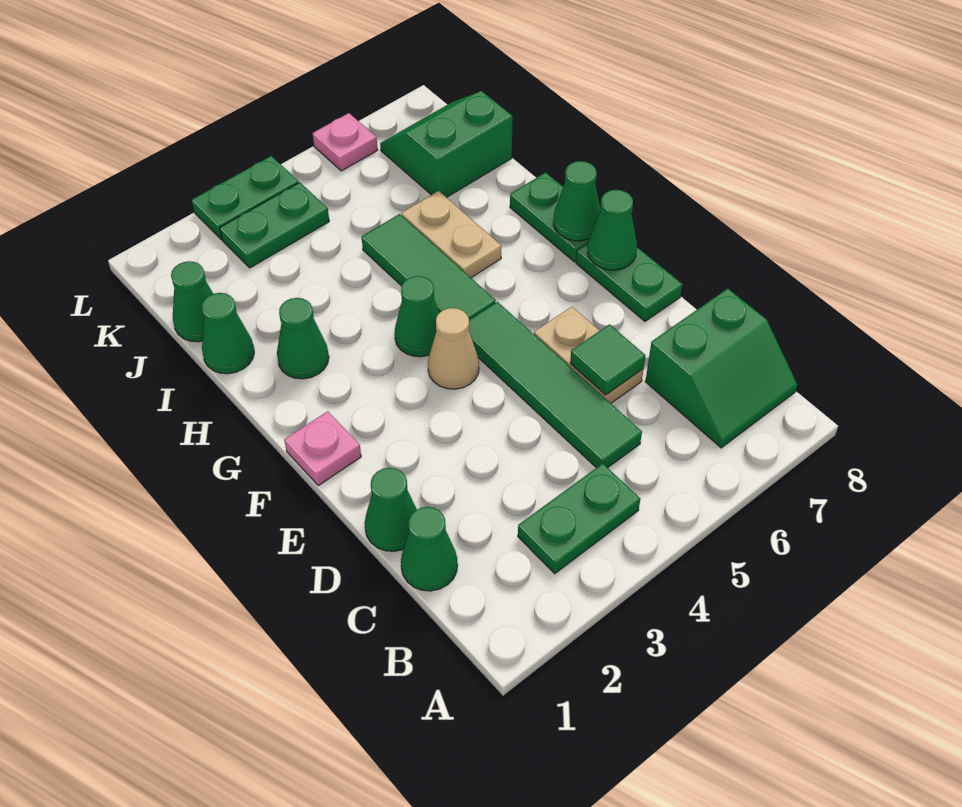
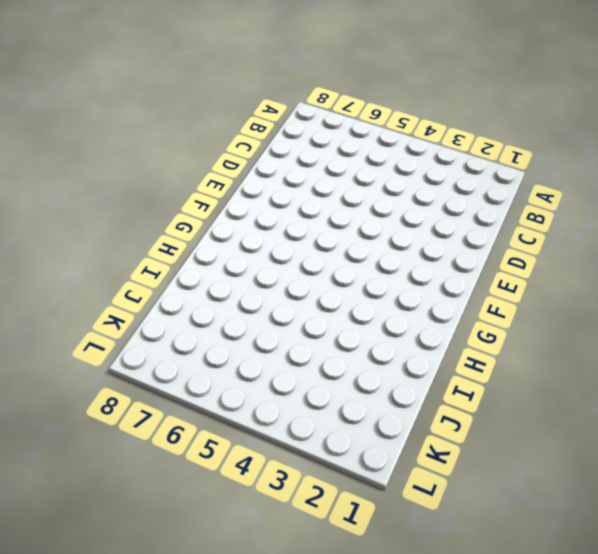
none -> green 1x2 plate [518,463,640,574]
none -> green 2x2 slope [645,289,797,448]
none -> green 1x1 cone [401,507,457,591]

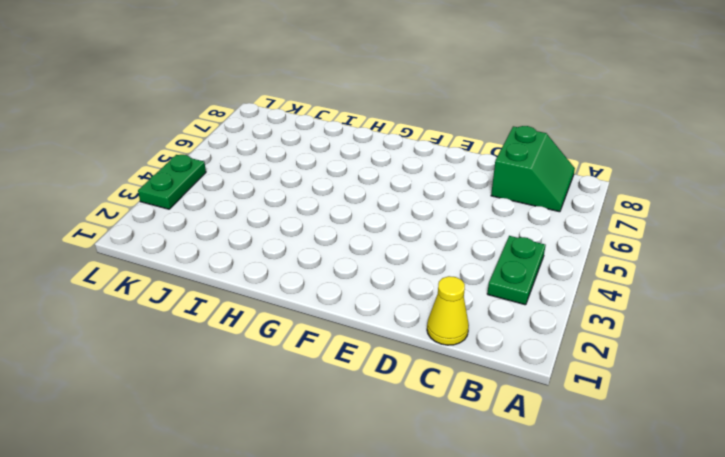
yellow 1x1 cone [427,276,469,345] -> green 1x1 cone [401,507,457,591]
none -> green 1x4 tile [469,302,642,468]
none -> green 1x1 cone [365,468,417,551]
none -> tan 1x2 plate [534,307,643,403]

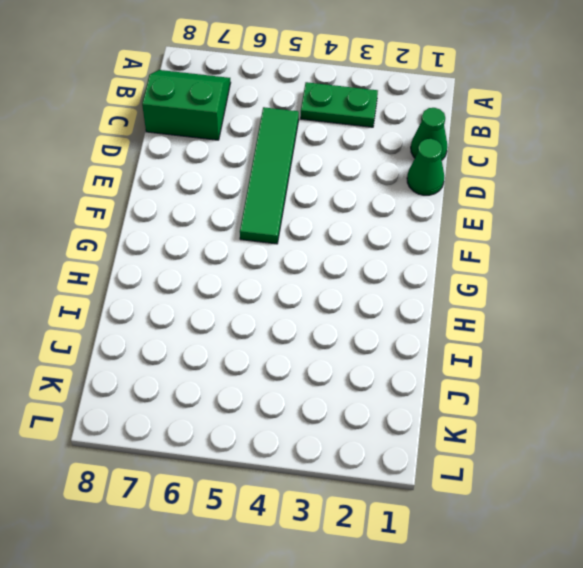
none -> tan 1x2 plate [534,307,643,403]
none -> green 1x2 plate [576,243,683,321]
none -> pink 1x1 plate [284,411,361,486]

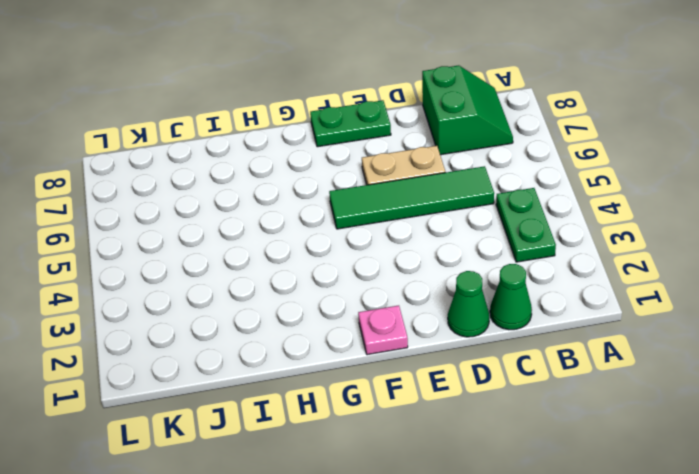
none -> tan 1x1 cone [428,308,479,389]
none -> green 1x1 cone [395,276,439,357]
none -> green 1x3 tile [362,214,496,320]

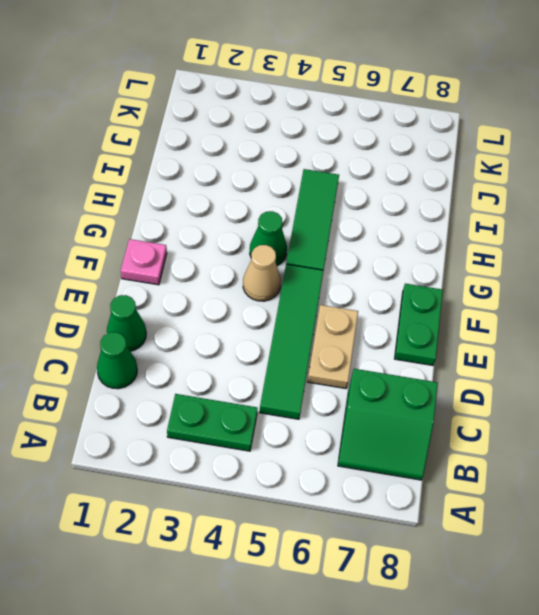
none -> green 1x2 plate [510,173,589,262]
none -> green 1x1 cone [277,298,329,379]
none -> tan 1x2 plate [402,191,501,278]

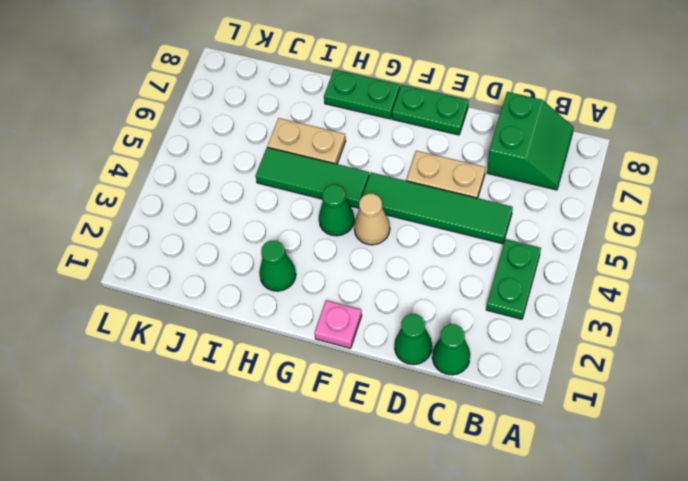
none -> green 1x1 cone [201,293,254,374]
none -> green 1x1 cone [171,261,213,342]
none -> green 2x2 slope [380,91,513,198]

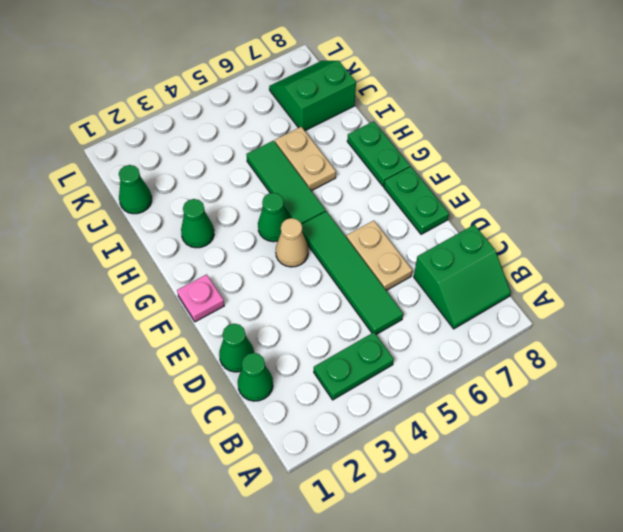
none -> green 1x1 cone [201,293,254,374]
none -> green 1x2 plate [220,182,329,268]
none -> green 1x2 plate [192,156,299,239]

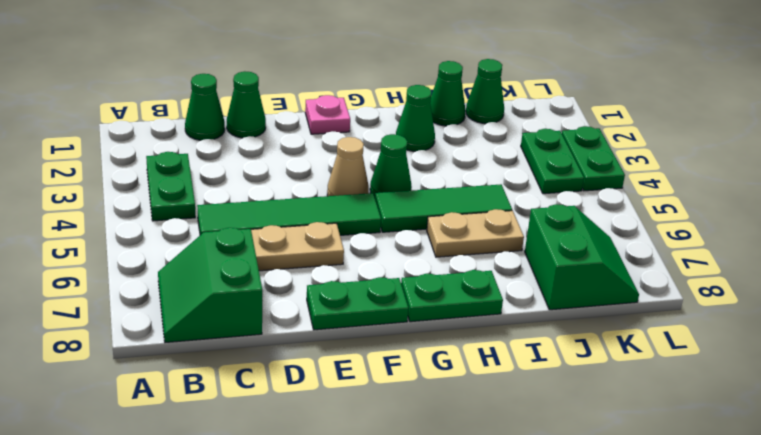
none -> pink 1x1 plate [313,113,377,171]
none -> green 1x1 tile [570,324,645,395]
none -> green 1x1 cone [587,190,637,270]

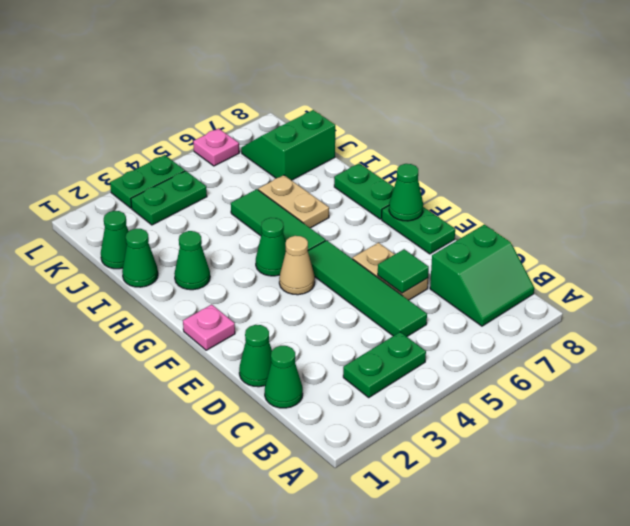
none -> green 1x1 cone [553,161,601,241]

